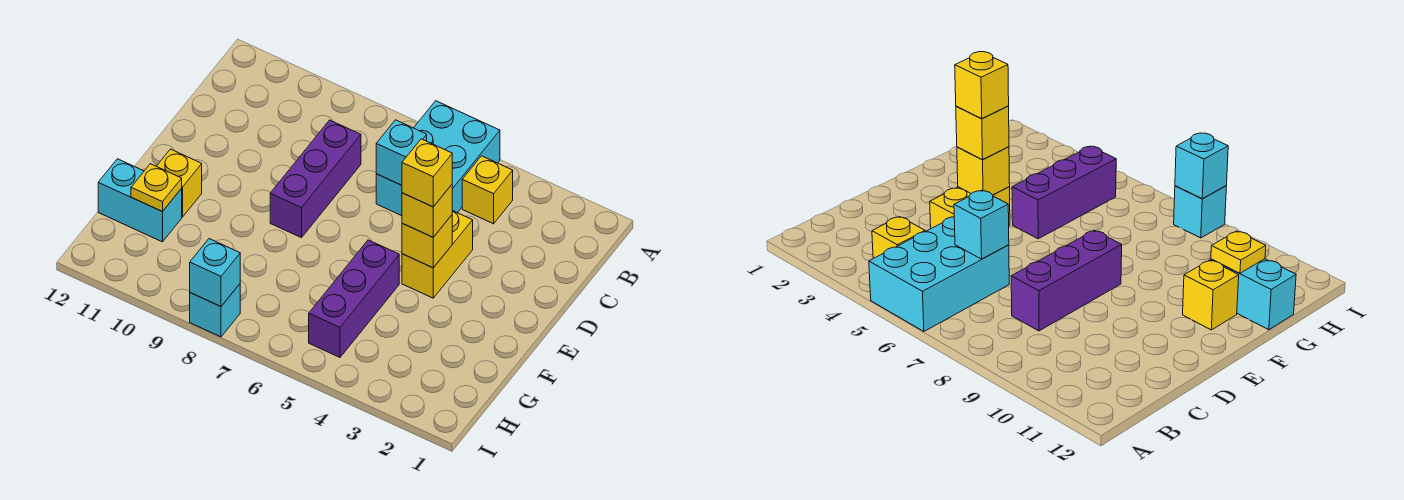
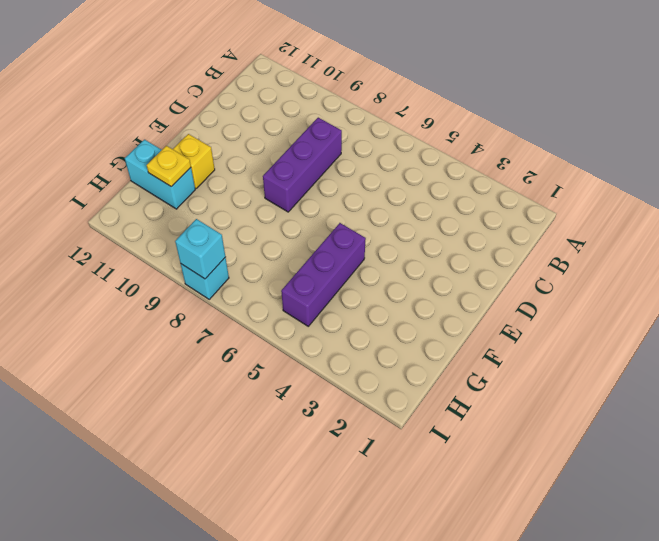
none -> cyan 2x3 brick [376,101,500,216]
none -> yellow 1x1 brick [462,156,513,224]
none -> yellow 1x2 brick [402,211,473,298]

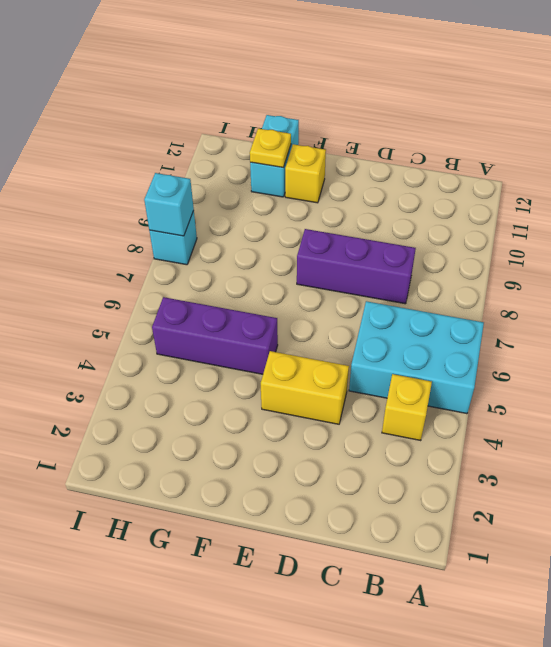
none -> cyan 1x1 brick [376,120,427,185]
none -> yellow 1x1 brick [402,215,452,268]
none -> yellow 1x1 brick [402,185,452,237]

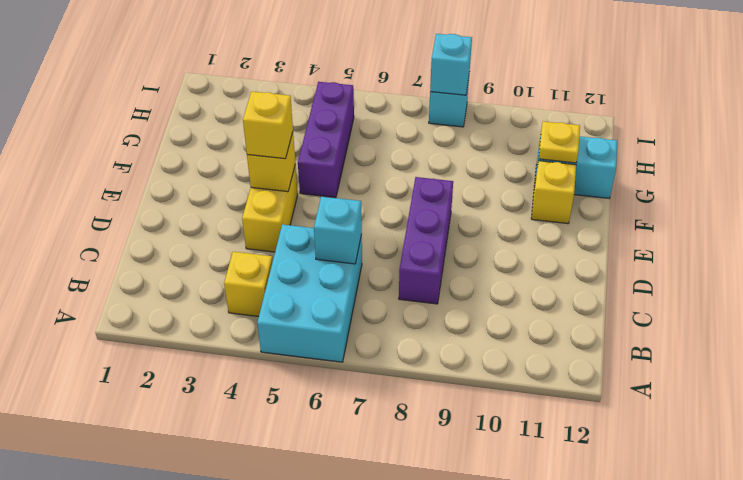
none -> yellow 1x1 brick [402,139,452,207]

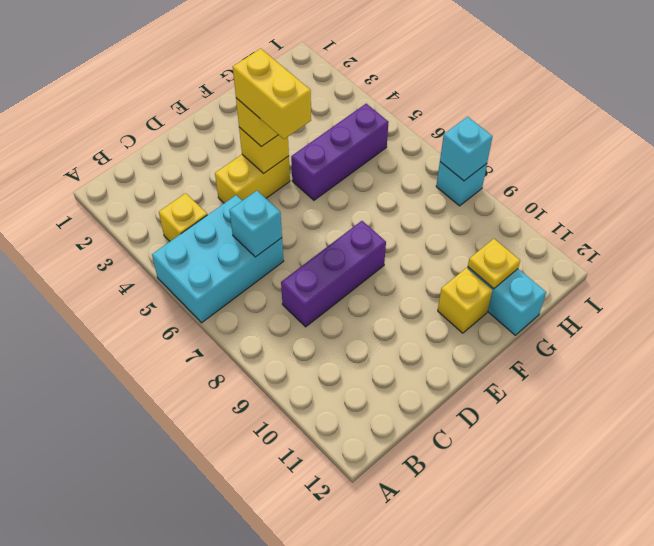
yellow 1x2 brick [233,49,311,139] -> yellow 1x1 brick [402,139,452,207]

